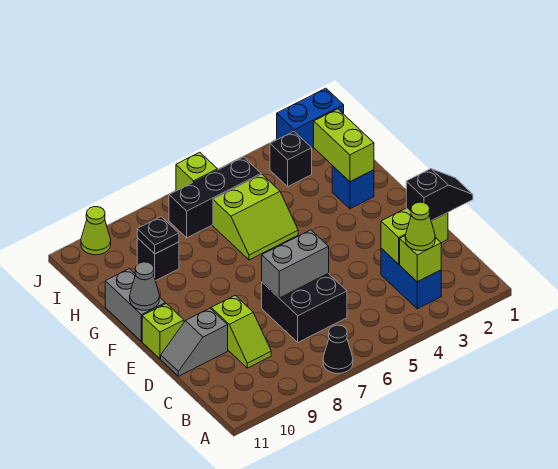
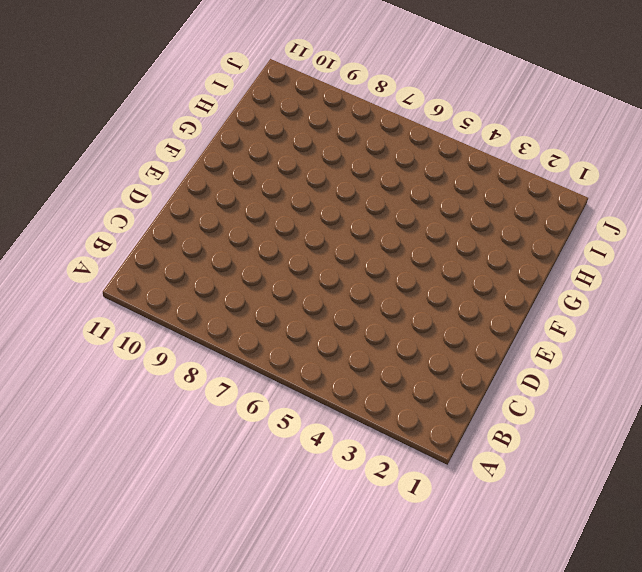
none -> black 1x1 cone [323,325,353,373]
none -> blue 1x2 brick [381,248,441,309]
none -> black 2x2 brick [262,273,347,342]

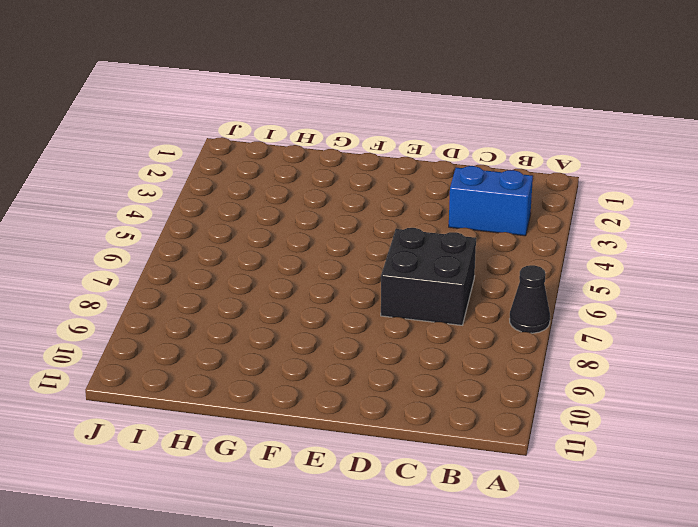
none -> lime 1x2 slope [211,296,271,368]
none -> grey 1x2 slope [161,308,228,376]
none -> lime 1x1 brick [142,304,184,359]

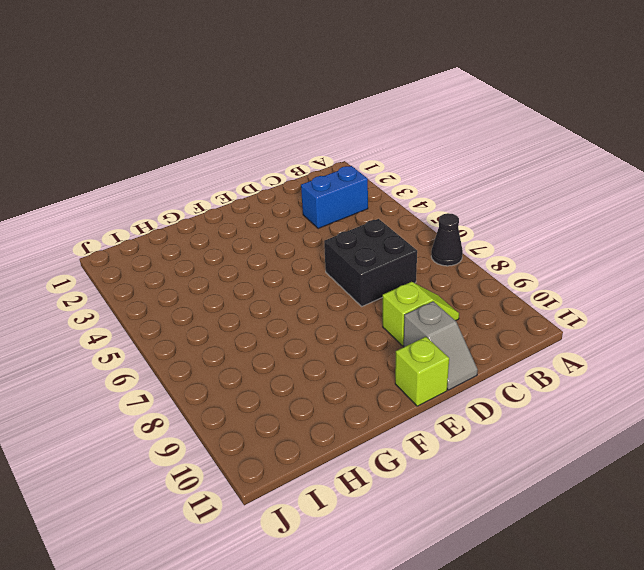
none -> grey 1x2 brick [105,269,165,341]
none -> blue 1x1 brick [332,166,374,209]
none -> lime 2x2 slope [213,174,298,260]

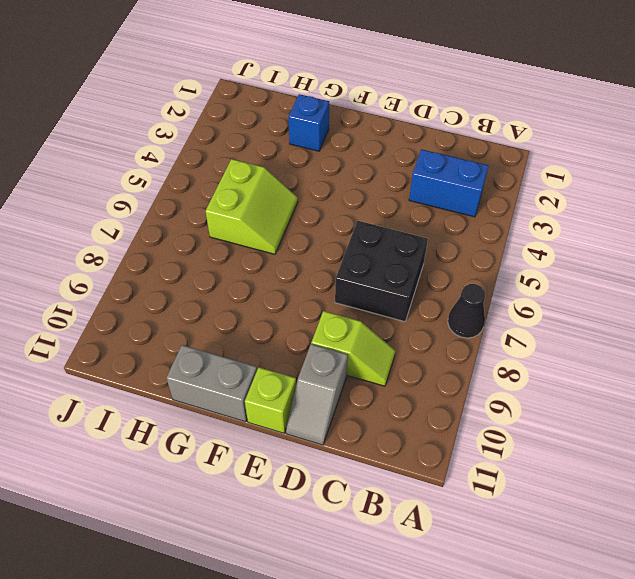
none -> black 1x1 brick [137,238,179,281]
none -> black 1x1 brick [270,131,312,186]
none -> black 1x3 brick [169,157,261,238]

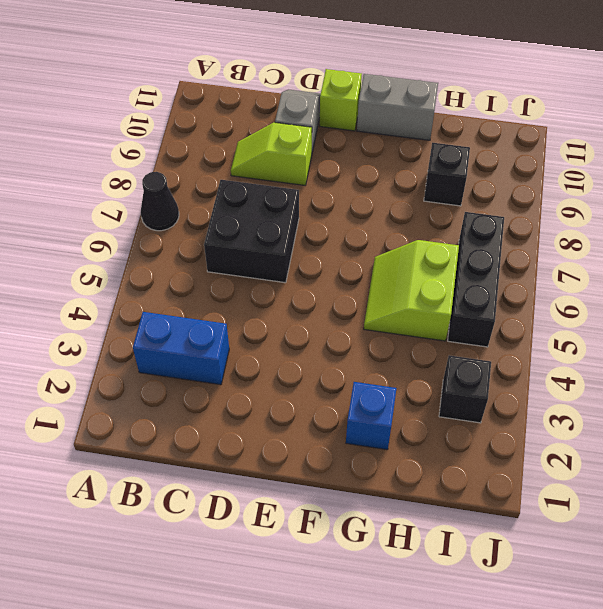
none -> blue 1x2 brick [277,88,344,148]
none -> lime 1x1 brick [176,152,217,191]
none -> lime 1x1 cone [81,207,111,255]

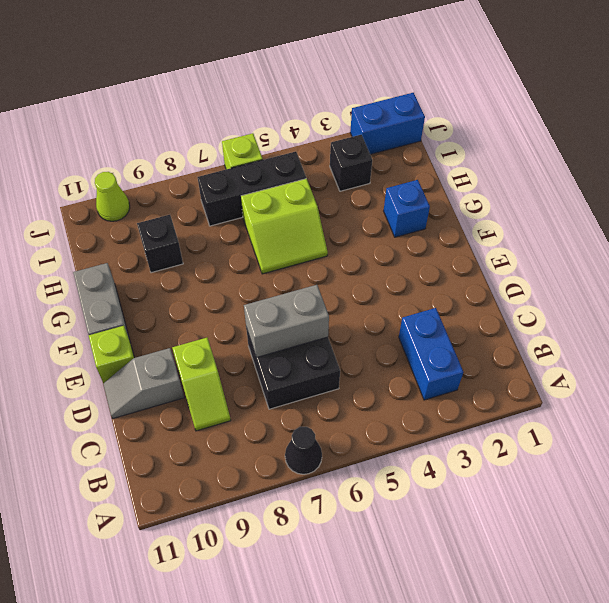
none -> lime 1x1 brick [400,235,441,282]
none -> lime 1x2 brick [381,208,448,264]
none -> grey 1x1 cone [130,262,159,310]

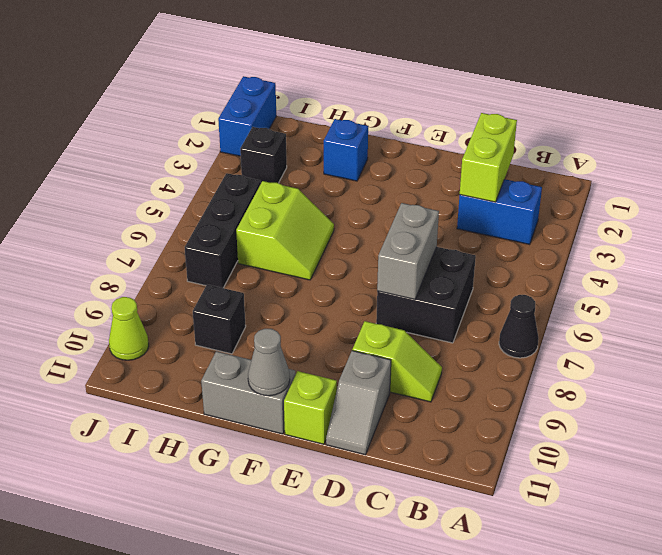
none -> lime 1x1 brick [176,152,217,191]
none -> lime 1x1 brick [400,235,441,282]
none -> lime 1x2 brick [314,109,374,182]

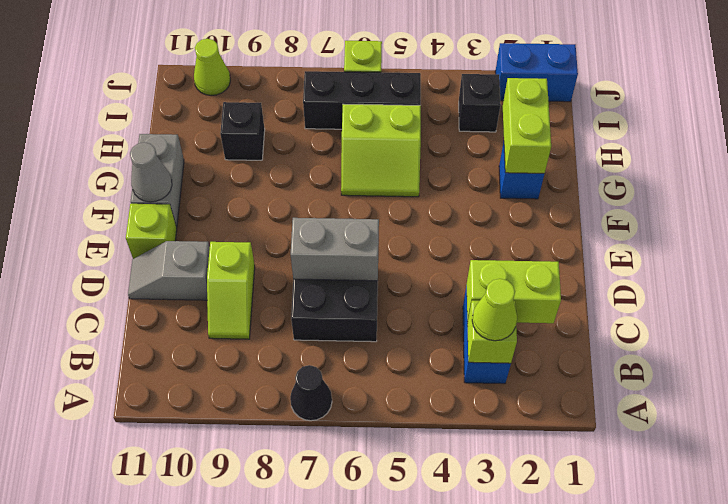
none -> black 1x1 plate [137,217,179,254]
none -> black 1x2 slope [406,169,473,221]

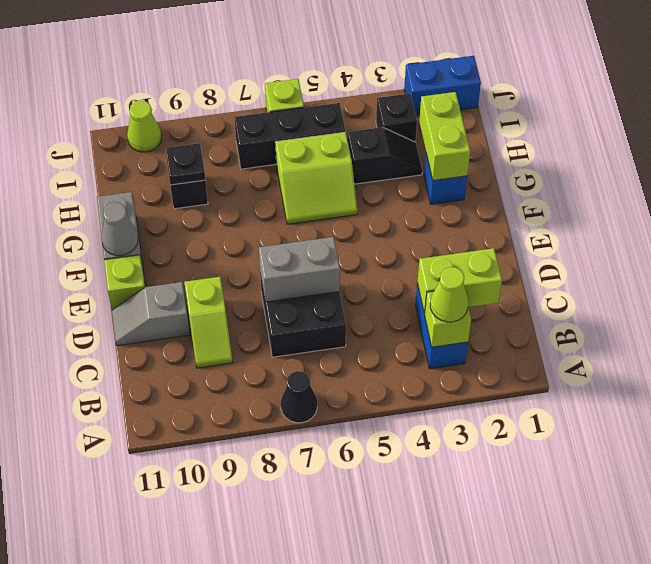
black 1x2 slope [347,127,422,184] -> black 1x2 slope moved to [406,169,473,221]

